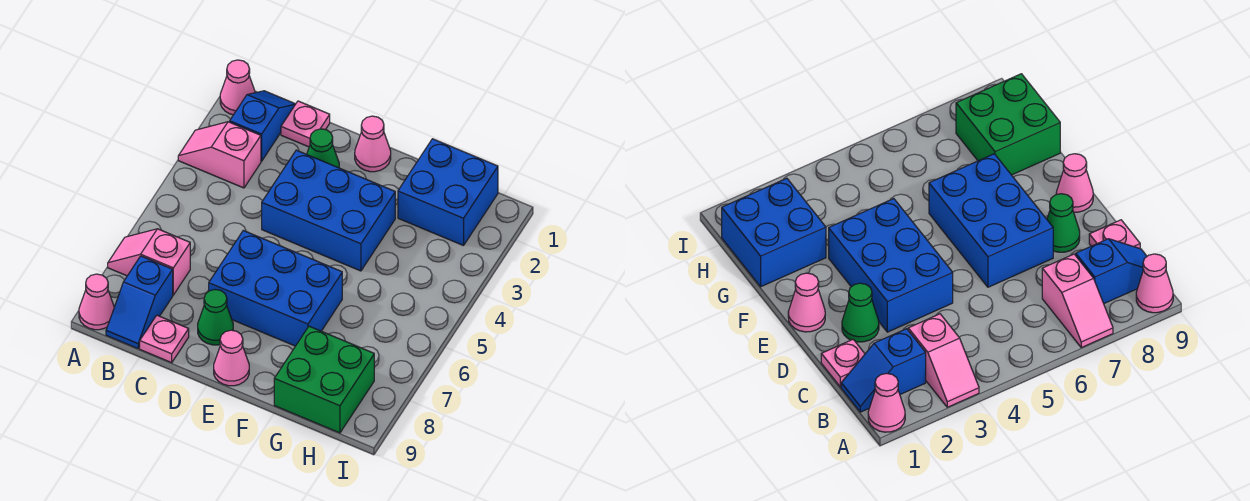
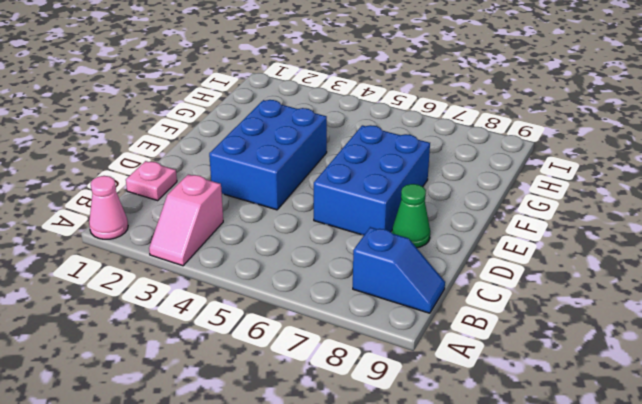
none -> pink 1x2 slope [108,229,190,295]
none -> pink 1x1 cone [79,274,114,330]
none -> blue 1x2 slope [230,91,295,161]

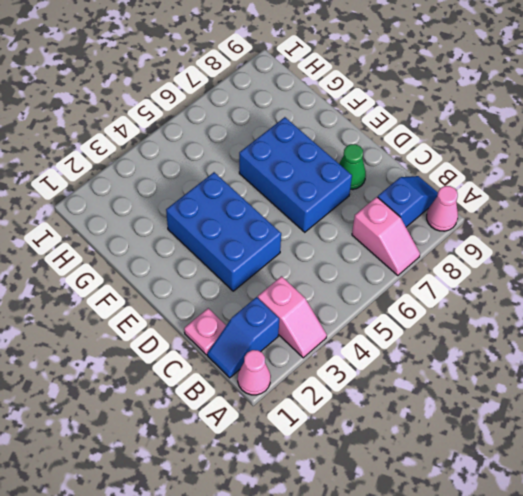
none -> pink 1x1 plate [140,315,189,363]
none -> green 1x1 cone [307,129,339,168]
none -> pink 1x1 cone [355,116,391,172]

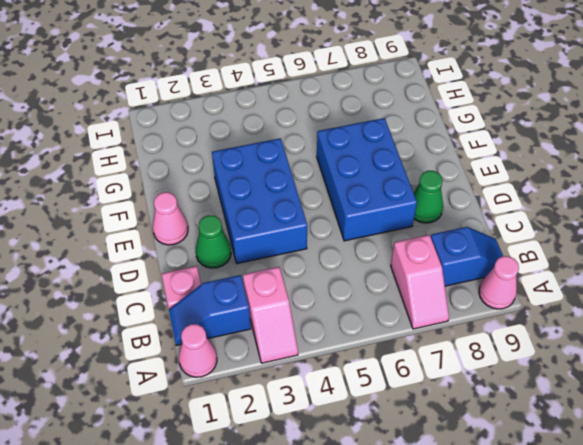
none -> pink 1x1 plate [140,315,189,363]
none -> pink 1x1 cone [214,330,249,386]
none -> blue 2x2 brick [398,139,498,246]

